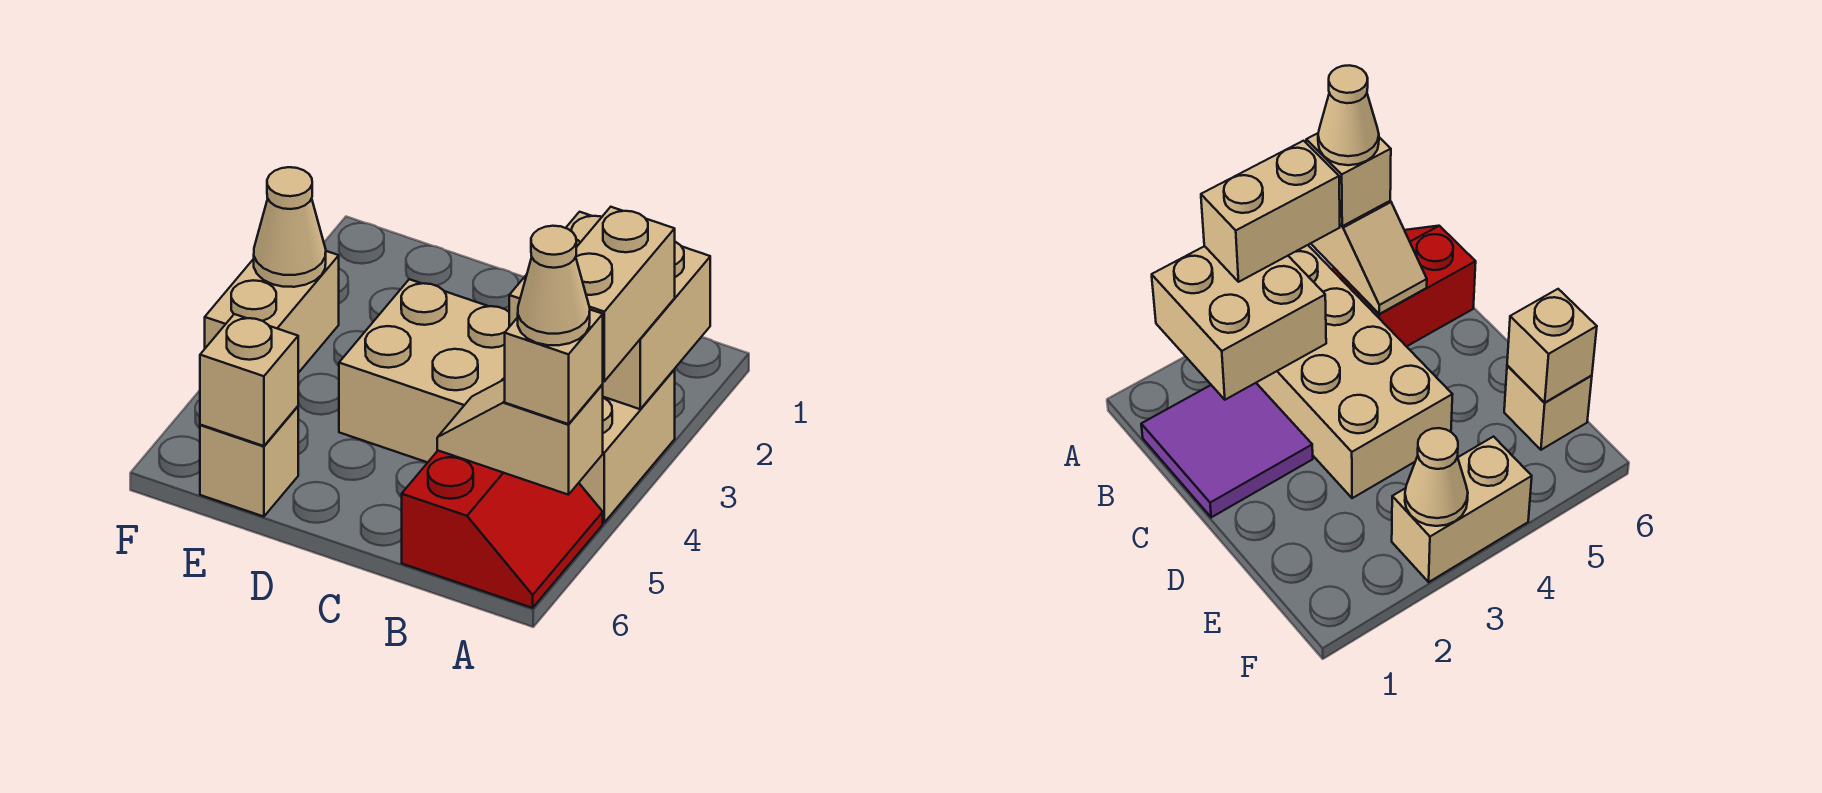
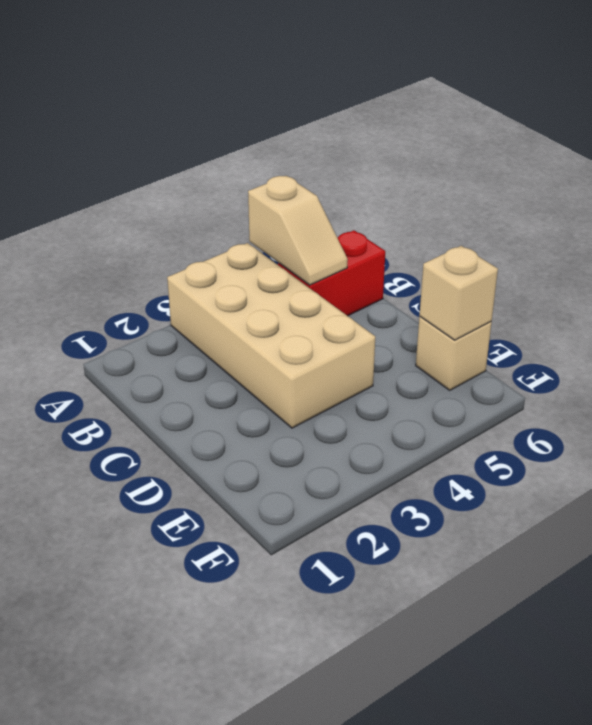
none -> purple 2x2 tile [1141,383,1313,517]
none -> tan 1x2 brick [205,251,339,373]
none -> tan 2x2 brick [509,212,710,409]

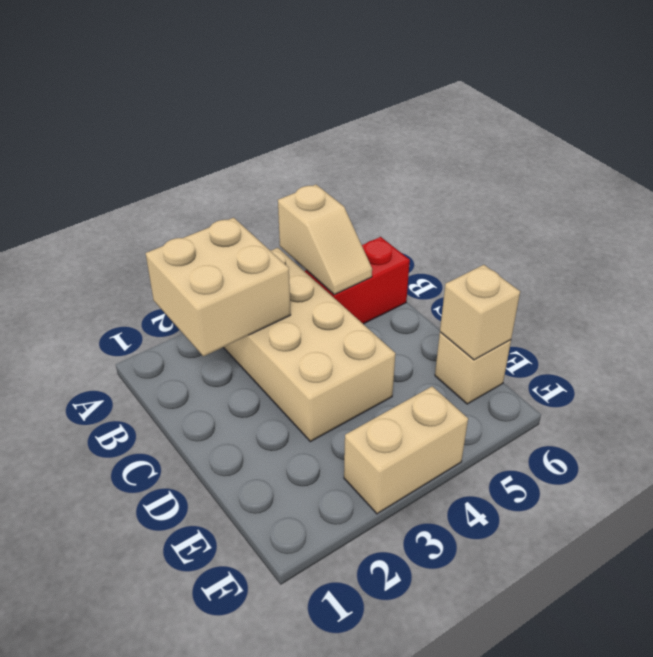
none -> purple 2x2 tile [1141,383,1313,517]
none -> tan 1x1 cone [254,167,326,287]
none -> tan 1x2 brick [576,207,675,381]

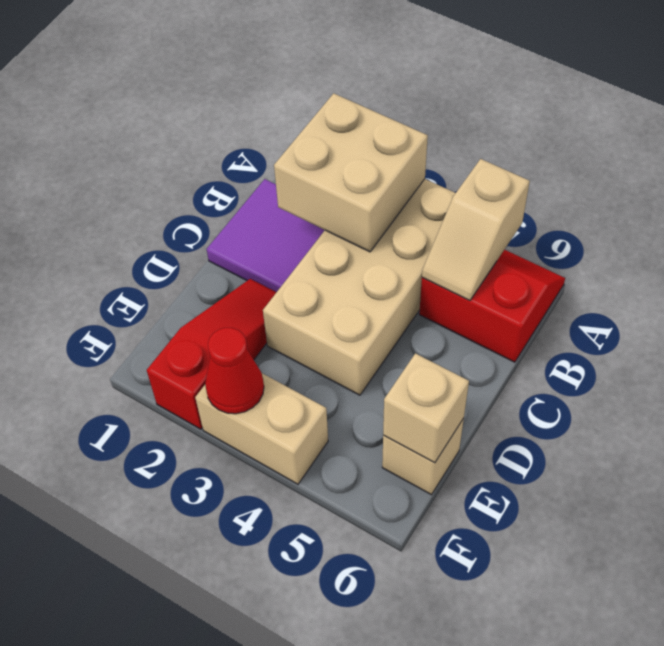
red 1x3 slope [147,279,276,429] -> none
red 1x1 cone [205,328,264,414] -> tan 1x1 cone [254,167,326,287]
none -> tan 1x2 brick [576,207,675,381]
none -> tan 1x1 brick [505,310,603,424]
none -> tan 1x1 cone [518,226,590,345]

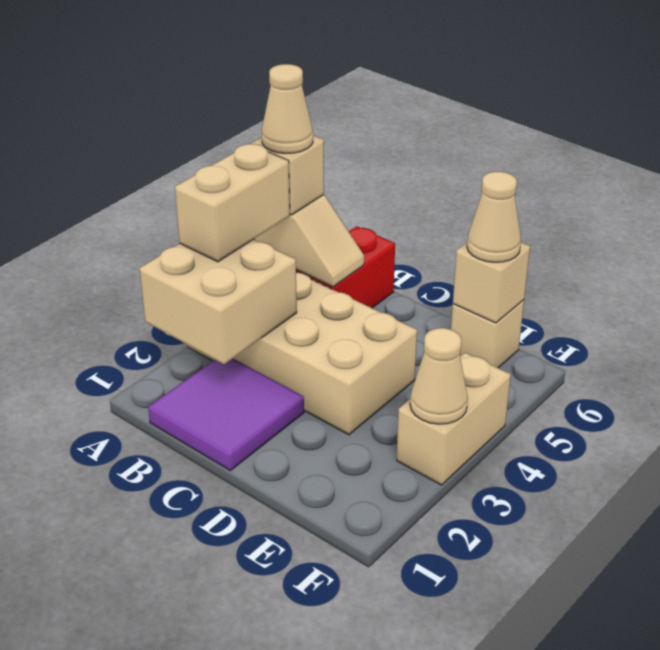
tan 1x1 cone [467,172,521,262] -> none

